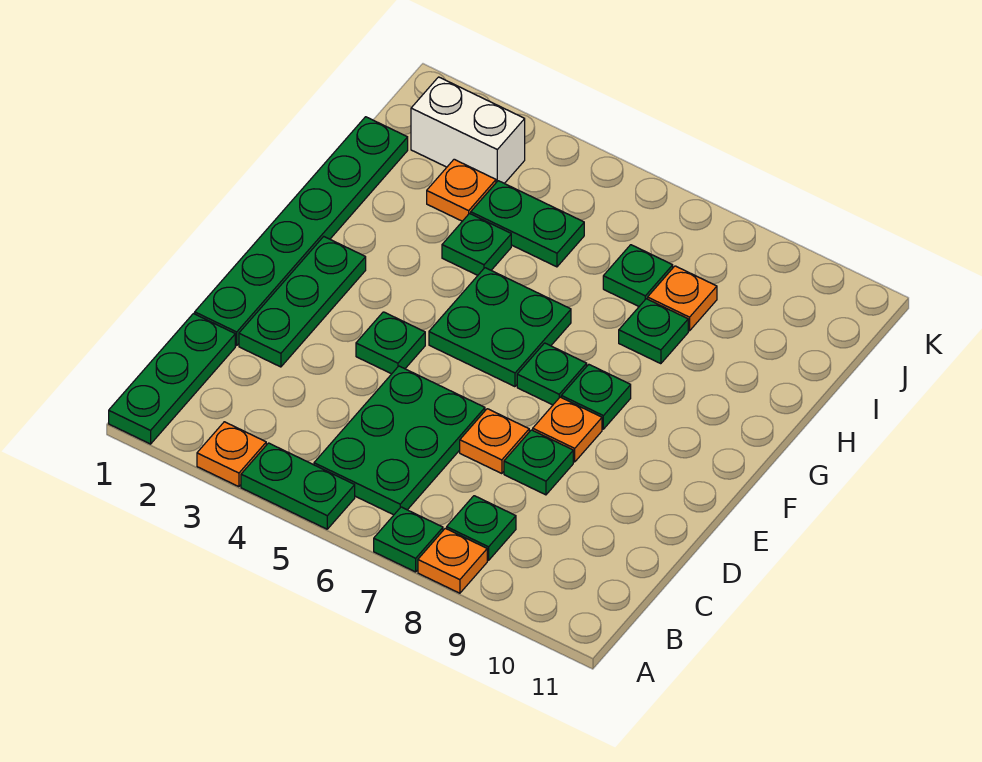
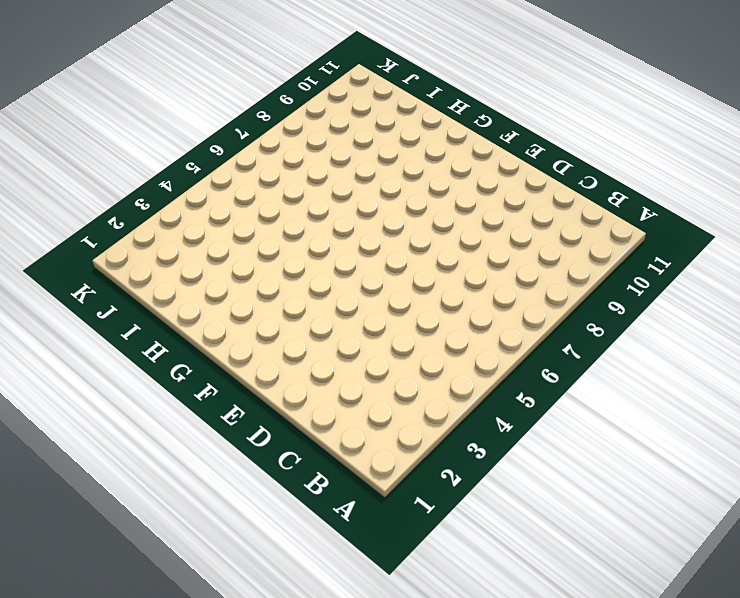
none -> green 1x3 plate [109,314,235,444]
none -> orange 1x1 plate [197,422,266,487]
none -> green 1x2 plate [241,443,355,529]

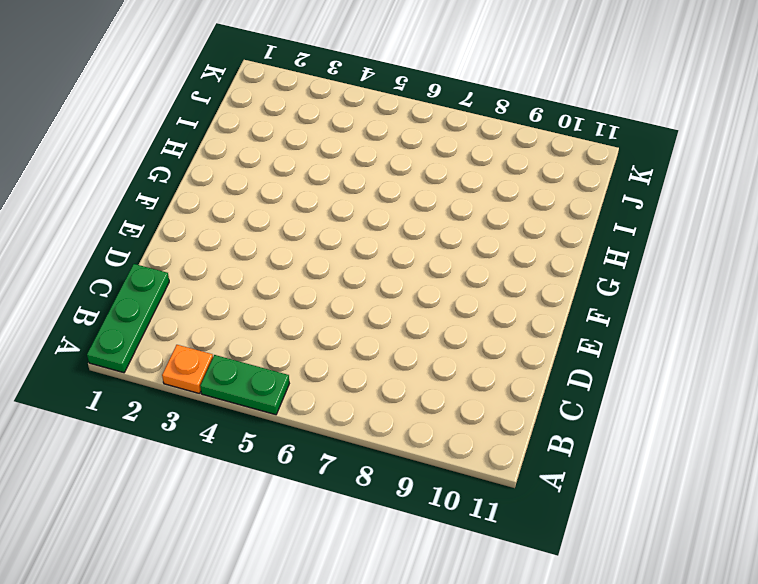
none -> green 1x1 plate [374,507,443,572]
none -> orange 1x1 plate [418,528,487,593]
none -> green 2x3 plate [314,366,485,515]

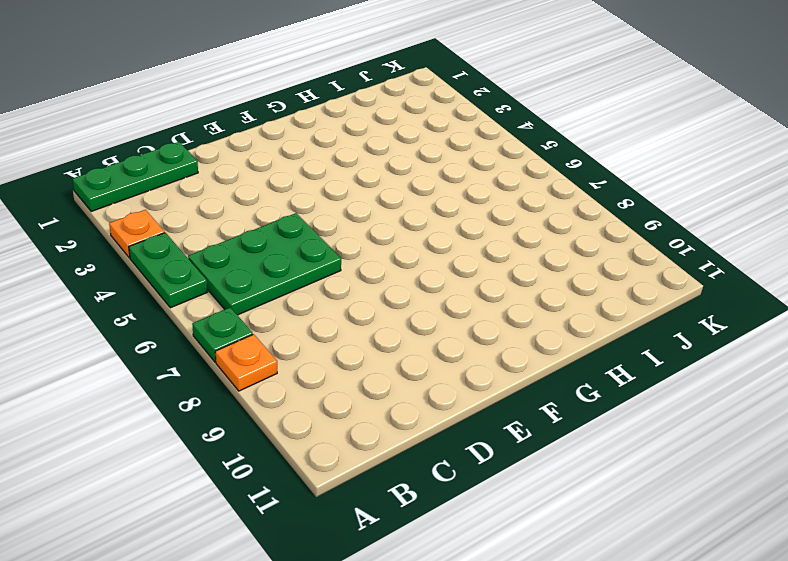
none -> green 1x1 plate [447,496,516,560]
none -> green 1x6 plate [195,117,408,346]
none -> green 1x3 plate [239,237,366,367]

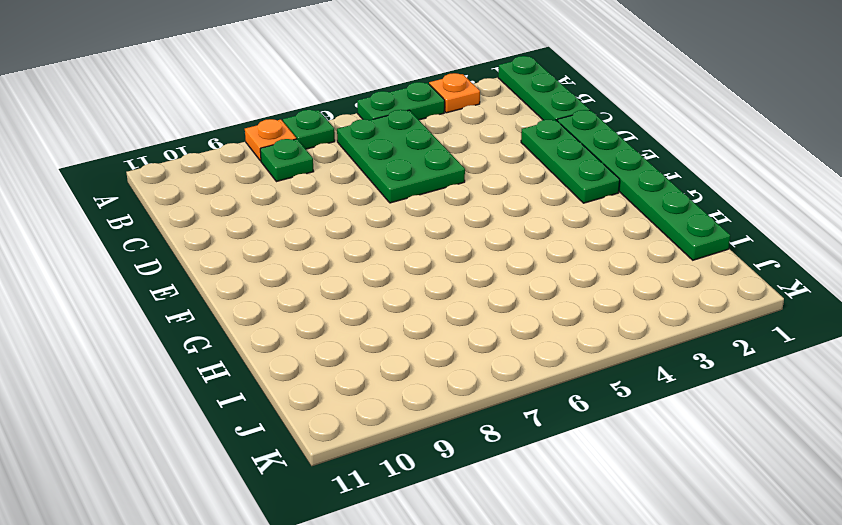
none -> orange 1x1 plate [460,409,529,474]
none -> green 1x1 plate [504,430,573,495]
none -> green 1x1 plate [356,312,425,374]

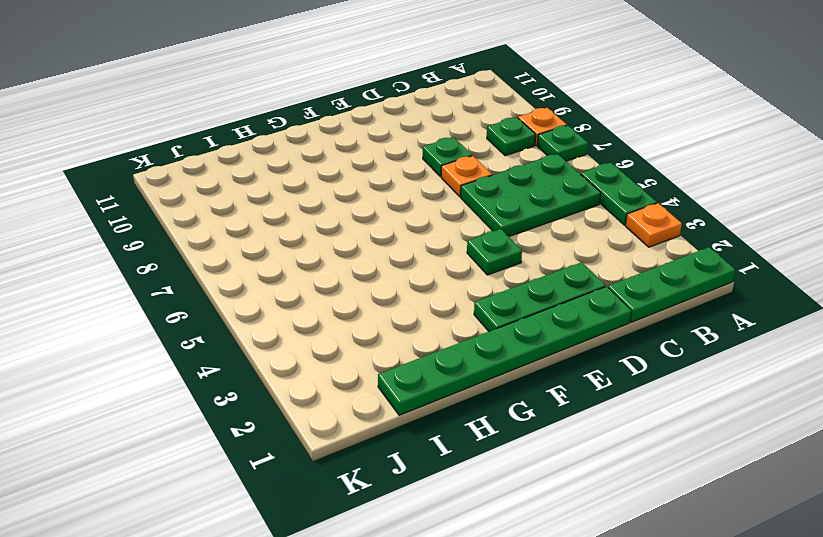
none -> orange 1x1 plate [533,397,602,462]
none -> green 2x2 plate [429,268,571,387]
none -> green 1x1 plate [517,343,587,405]

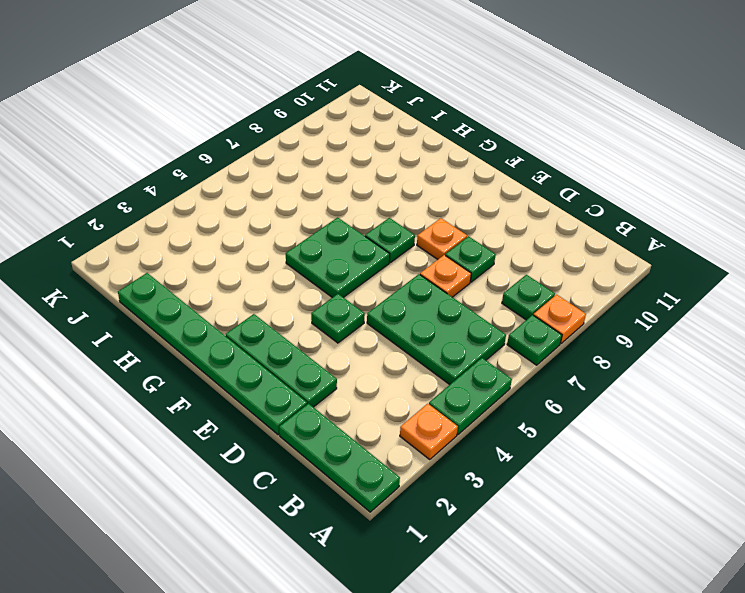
none -> green 1x1 plate [561,365,631,429]
none -> green 1x1 plate [442,214,511,275]
none -> green 1x1 plate [619,299,688,364]

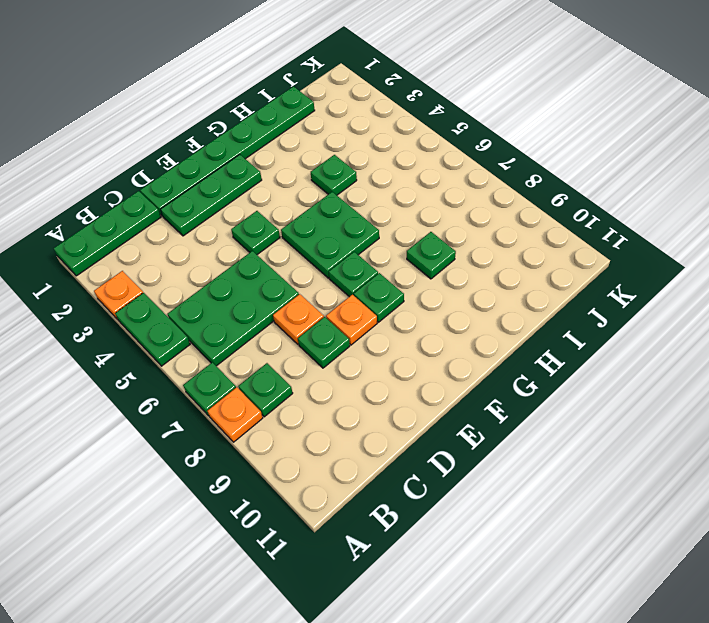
none -> orange 1x1 plate [427,159,496,221]
none -> green 1x2 plate [471,181,584,267]
none -> green 1x1 plate [603,245,673,306]

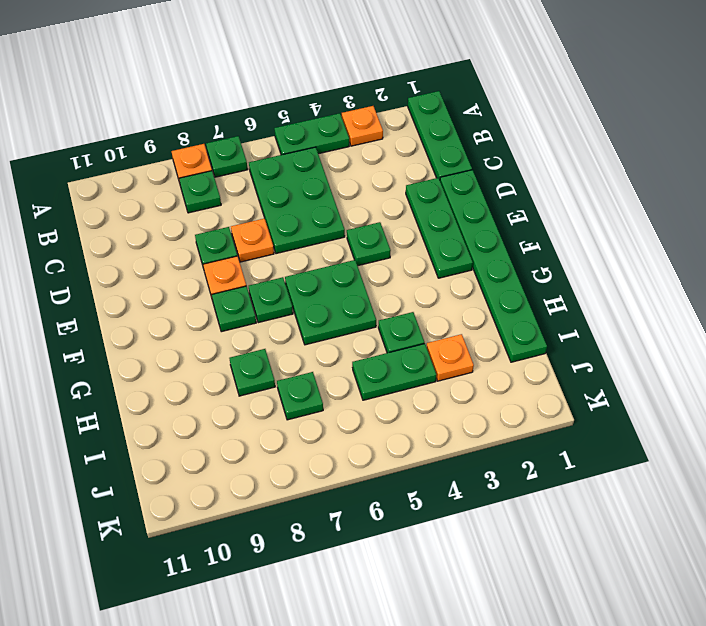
none -> orange 1x1 plate [648,266,717,331]
none -> white 1x2 brick [411,77,525,183]

